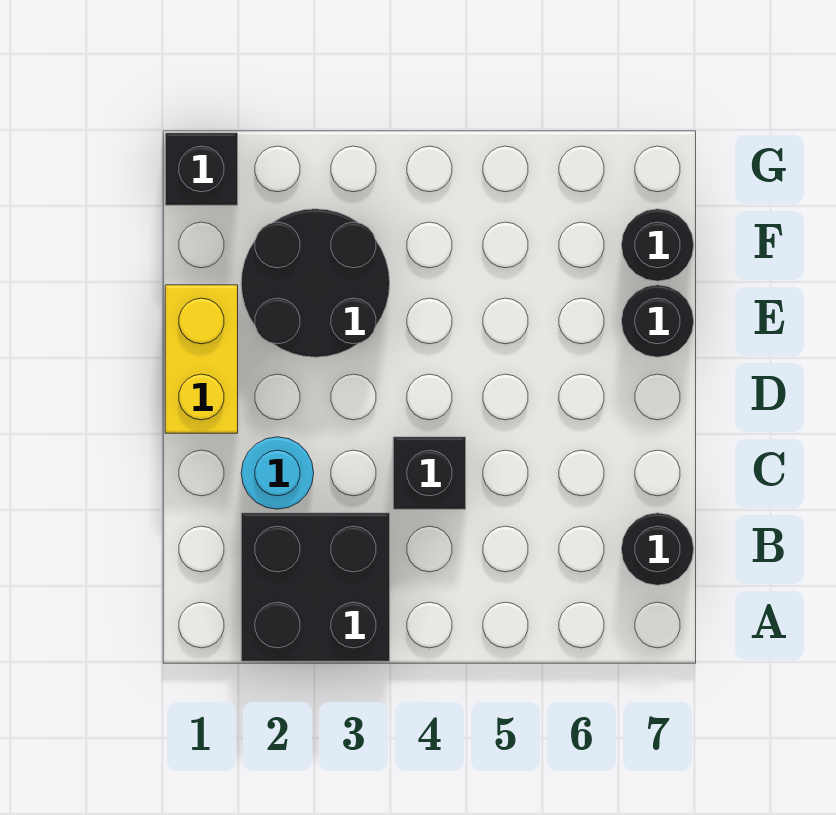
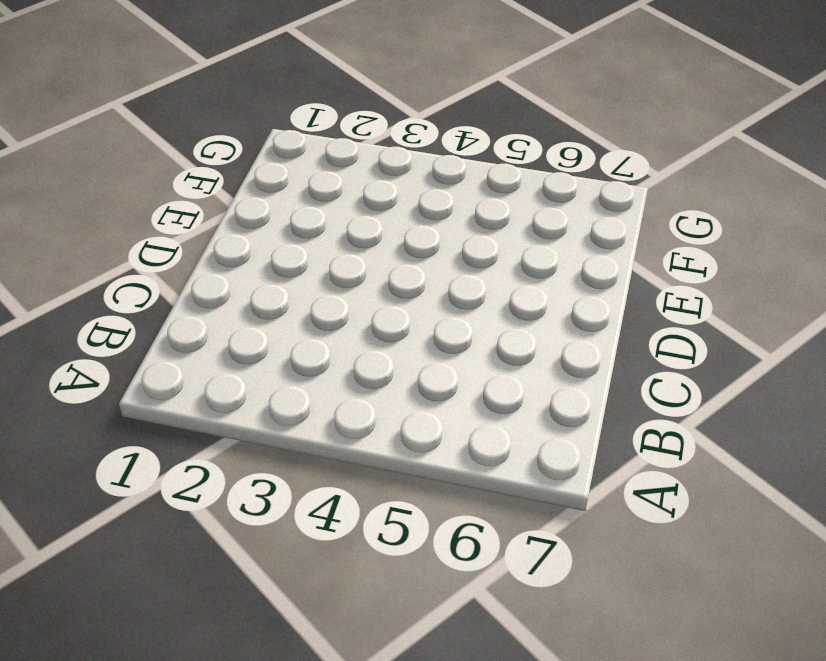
none -> black 2x2 brick [241,513,390,661]
none -> black 1x1 round brick [621,513,694,585]

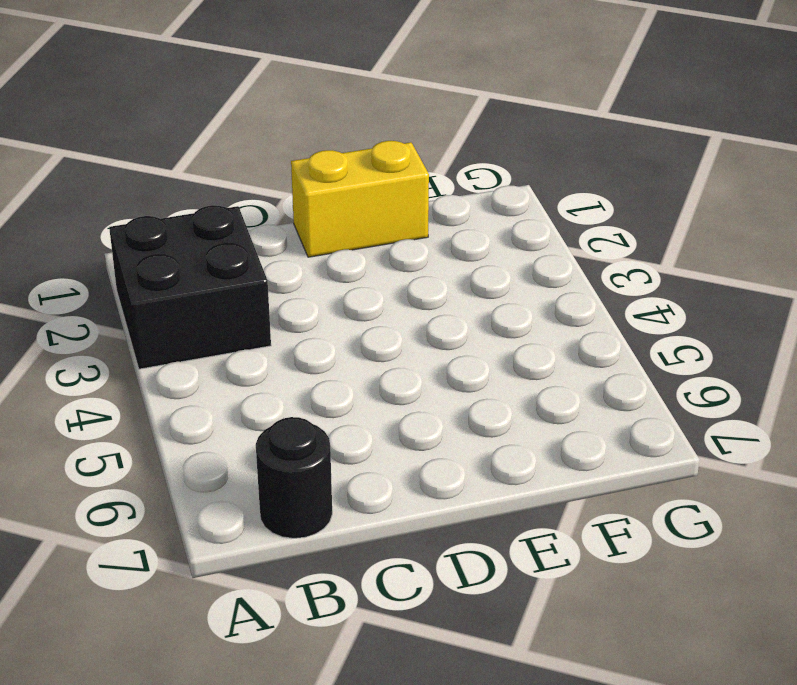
none -> cyan 1x1 round brick [241,437,314,509]
none -> black 1x1 brick [393,437,466,509]

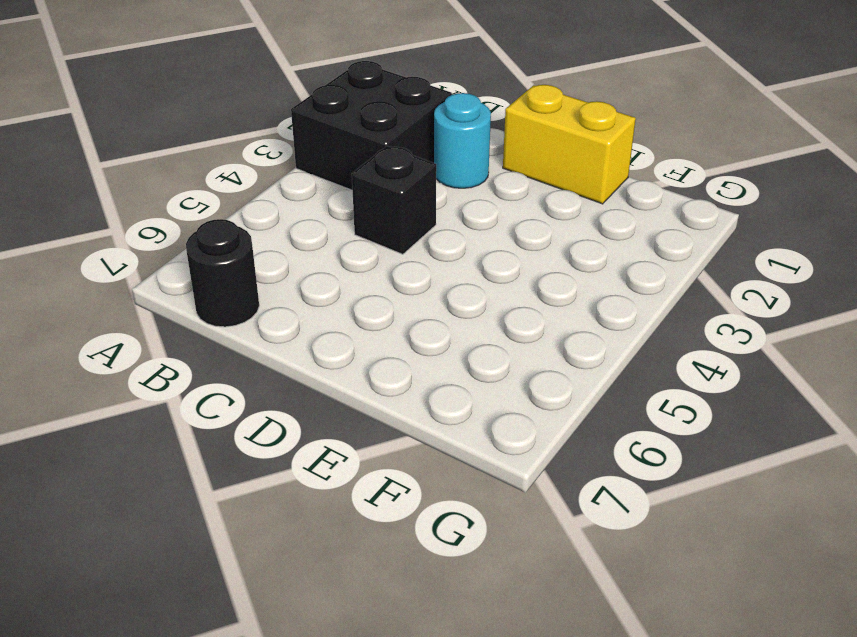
none -> black 2x2 round brick [241,209,390,357]
none -> black 1x1 round brick [621,285,694,357]

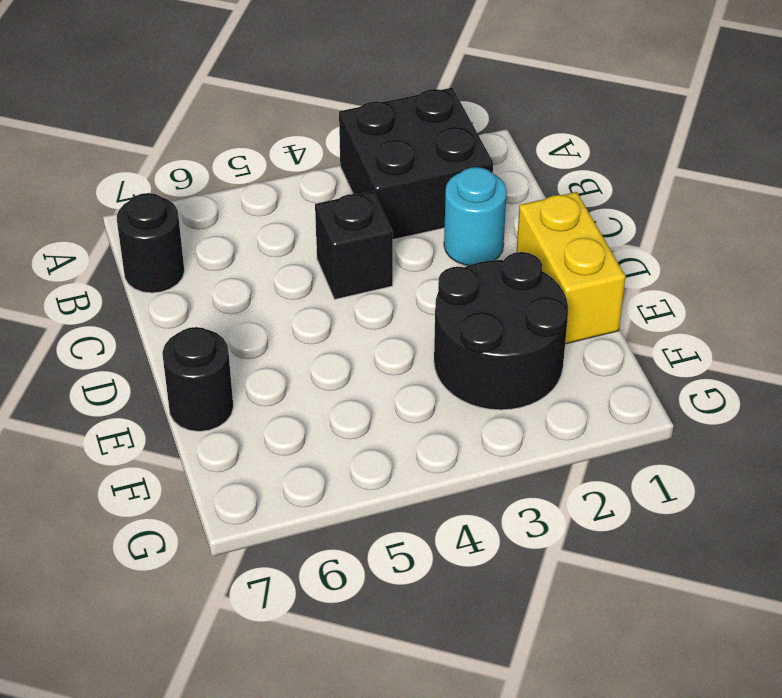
none -> black 1x1 round brick [621,209,694,281]
none -> black 1x1 brick [165,133,238,205]

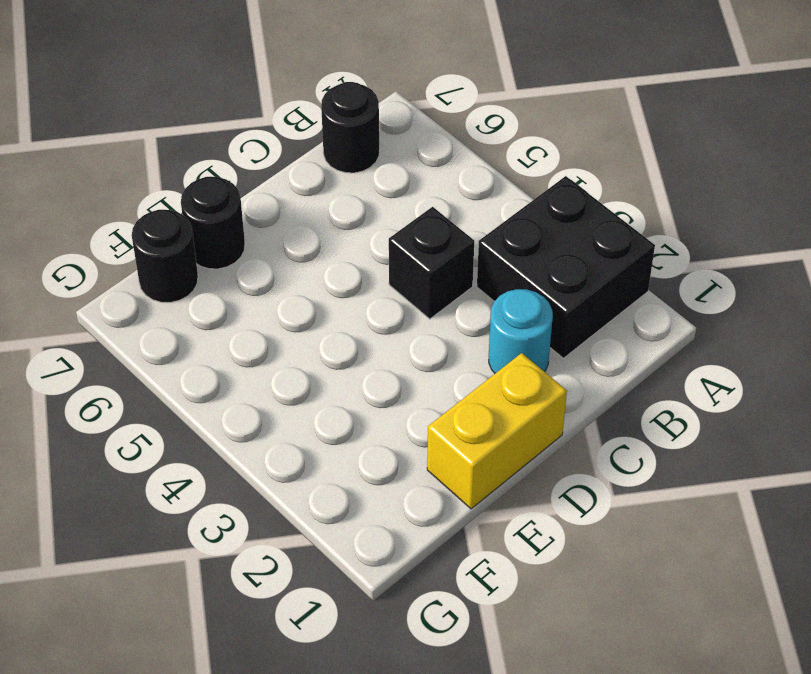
none -> black 2x2 round brick [241,209,390,357]
none -> black 1x1 brick [165,133,238,205]

